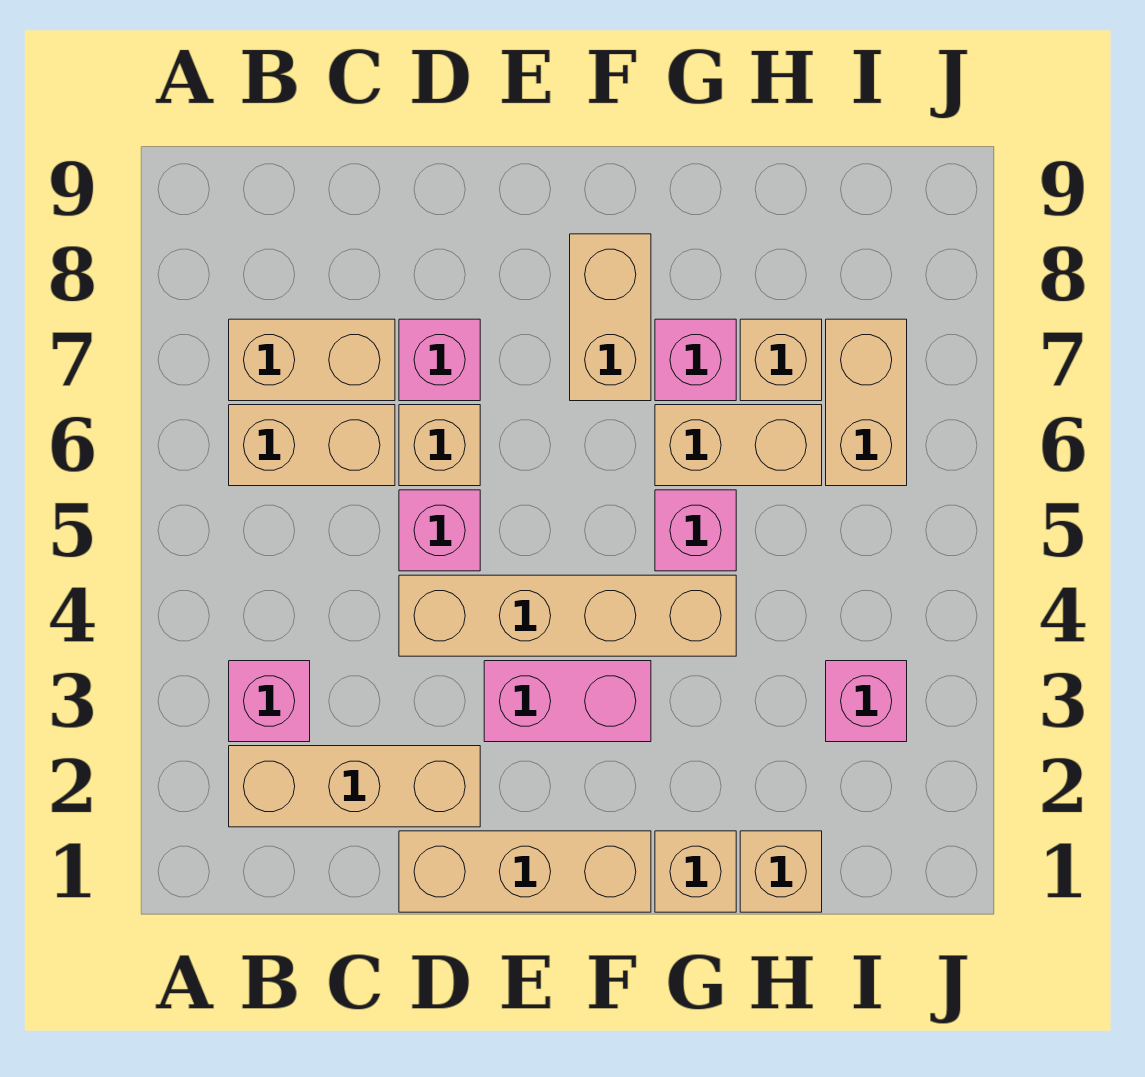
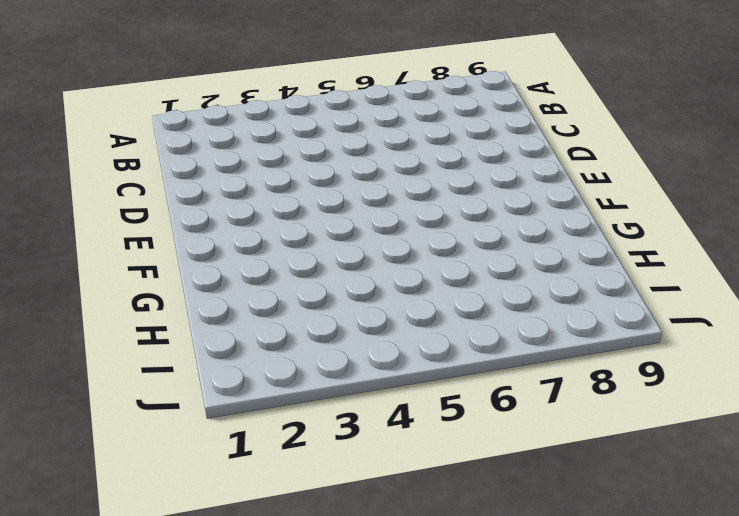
none -> tan 1x3 brick [229,746,480,827]
none -> pink 1x1 brick [229,661,310,742]
none -> tan 1x2 brick [229,405,395,486]

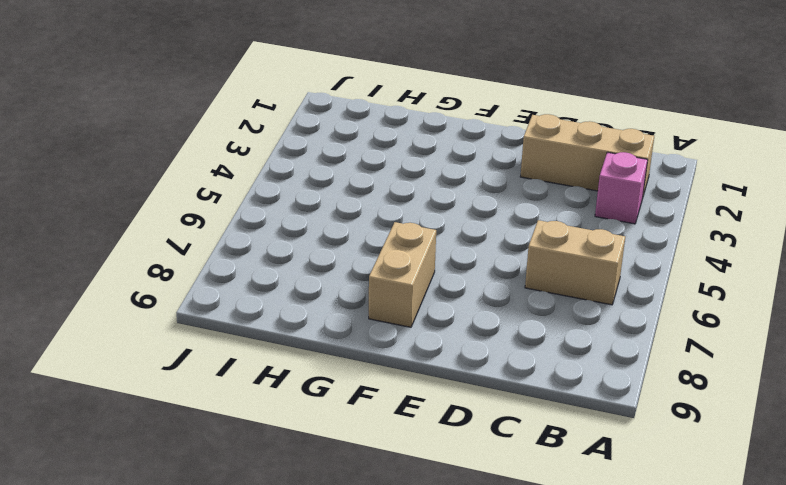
none -> tan 1x2 brick [229,319,395,401]
none -> tan 1x3 brick [399,831,651,912]
none -> tan 1x4 brick [399,575,736,656]

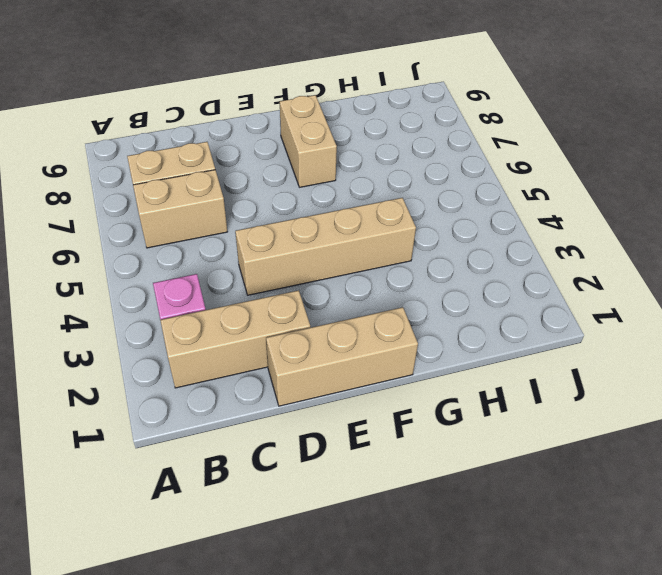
none -> pink 1x1 brick [399,490,480,571]
none -> tan 1x1 brick [399,405,480,486]
none -> pink 1x1 brick [399,319,480,401]

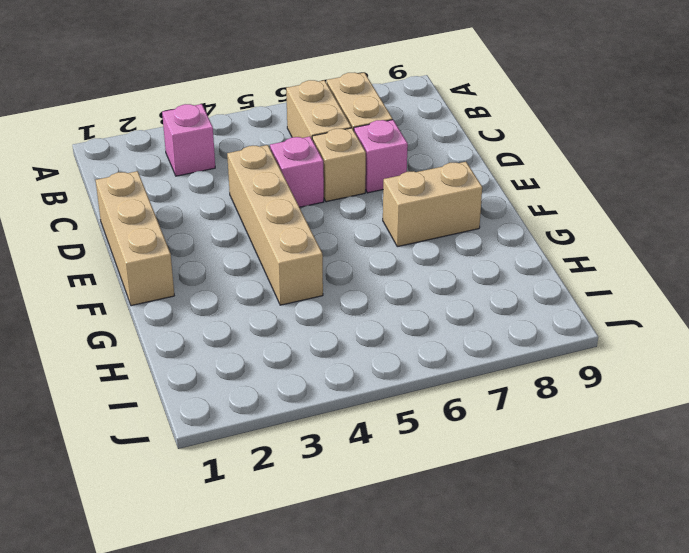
none -> tan 1x3 brick [229,746,480,827]
none -> pink 1x2 brick [484,661,651,742]
none -> tan 1x1 brick [655,831,736,912]

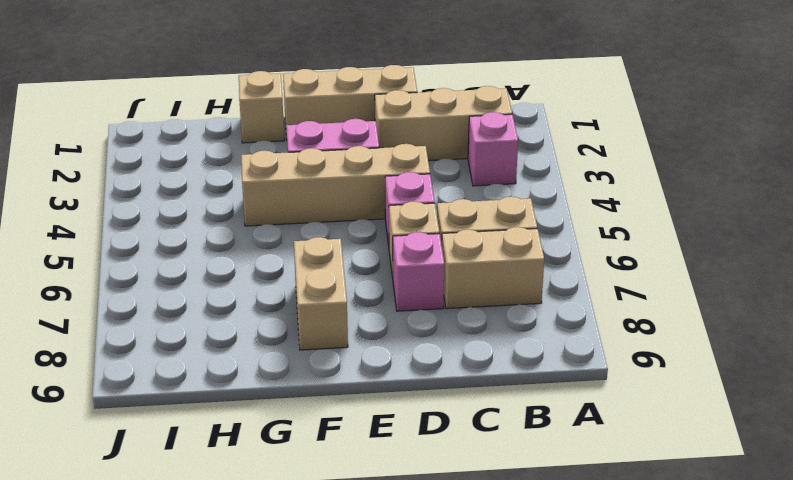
none -> pink 1x1 brick [655,490,736,571]
none -> tan 1x2 brick [655,405,822,486]
none -> pink 1x1 brick [655,319,736,401]

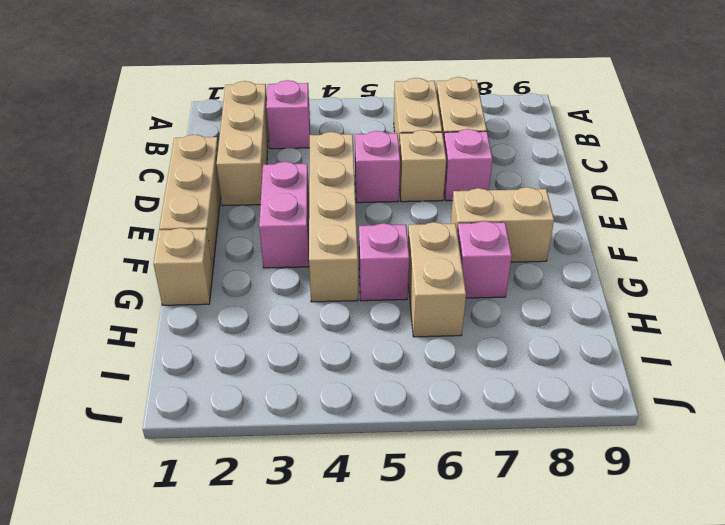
none -> tan 1x1 brick [740,831,822,912]
none -> tan 1x1 brick [740,319,822,401]
none -> pink 1x1 brick [826,661,907,742]

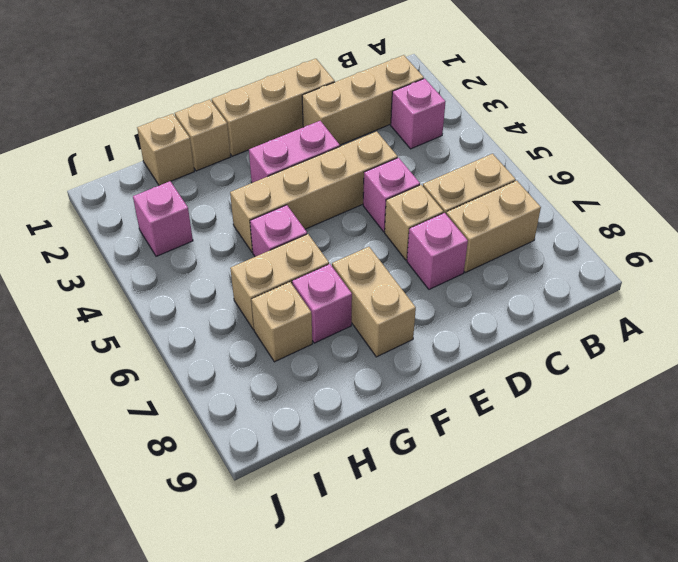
none -> tan 1x2 brick [826,319,907,486]

